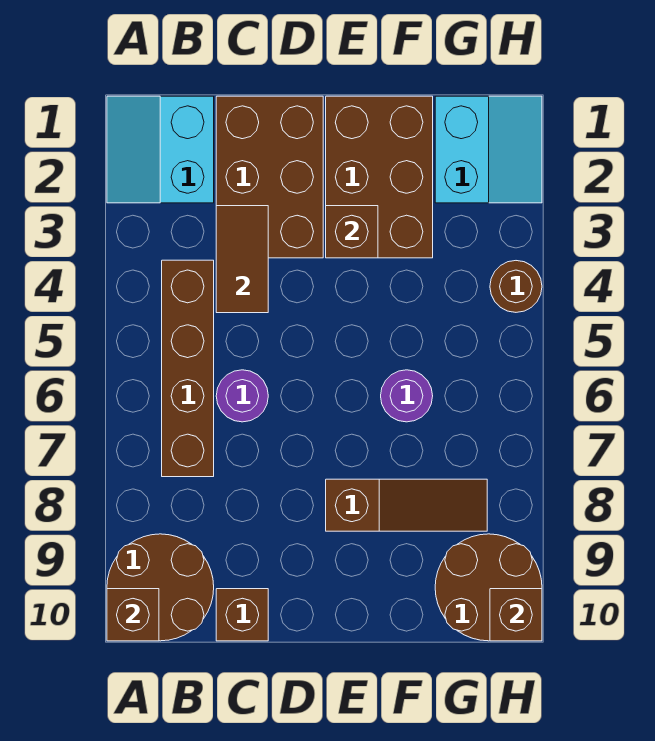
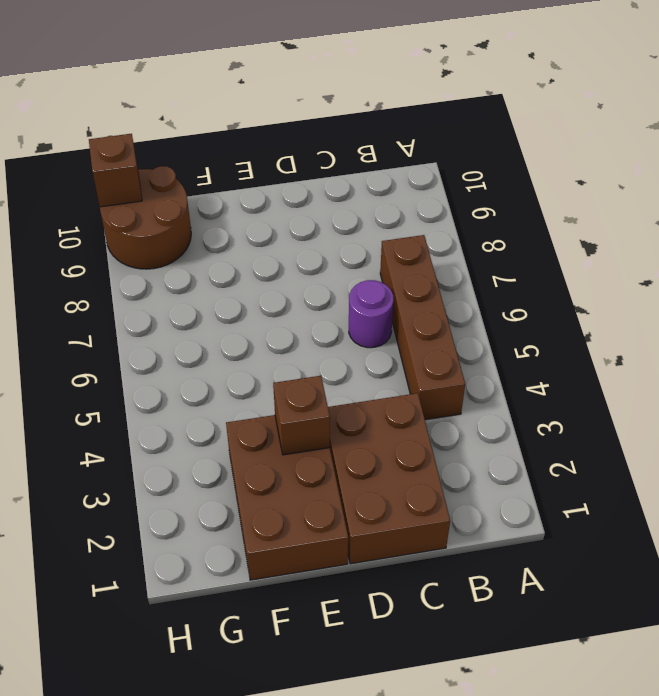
none -> cyan 2x2 slope [107,96,214,203]
none -> brown 2x2 round brick [107,534,214,641]
none -> brown 1x1 brick [216,589,268,641]

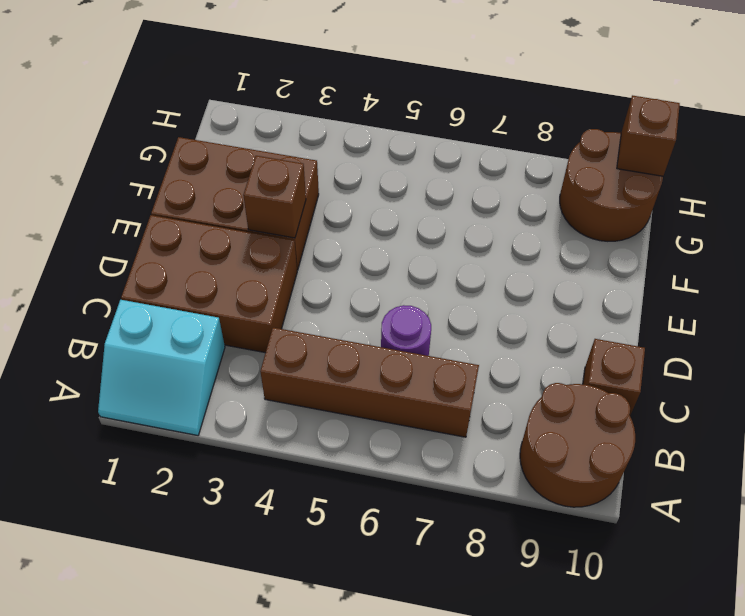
none -> brown 1x3 slope [326,479,487,531]
none -> purple 1x1 round brick [381,370,433,422]
none -> cyan 2x2 slope [435,96,542,203]

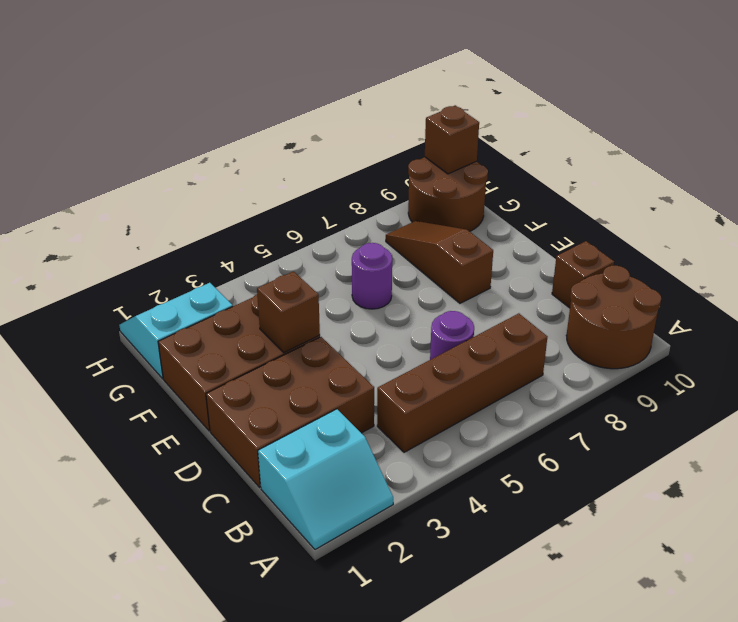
none -> brown 1x1 round brick [490,261,542,312]
none -> brown 1x1 brick [107,589,159,641]
none -> brown 1x2 tile [216,206,268,313]

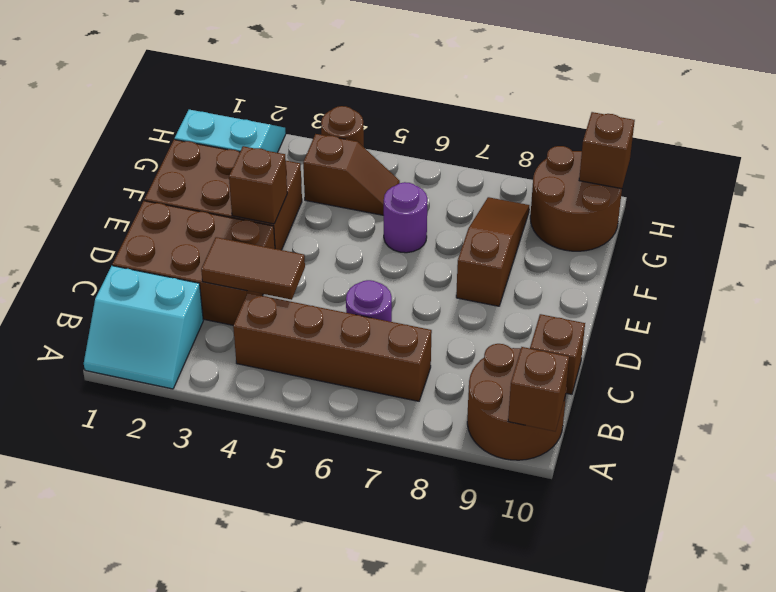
brown 1x2 slope [303,134,400,215] -> none

